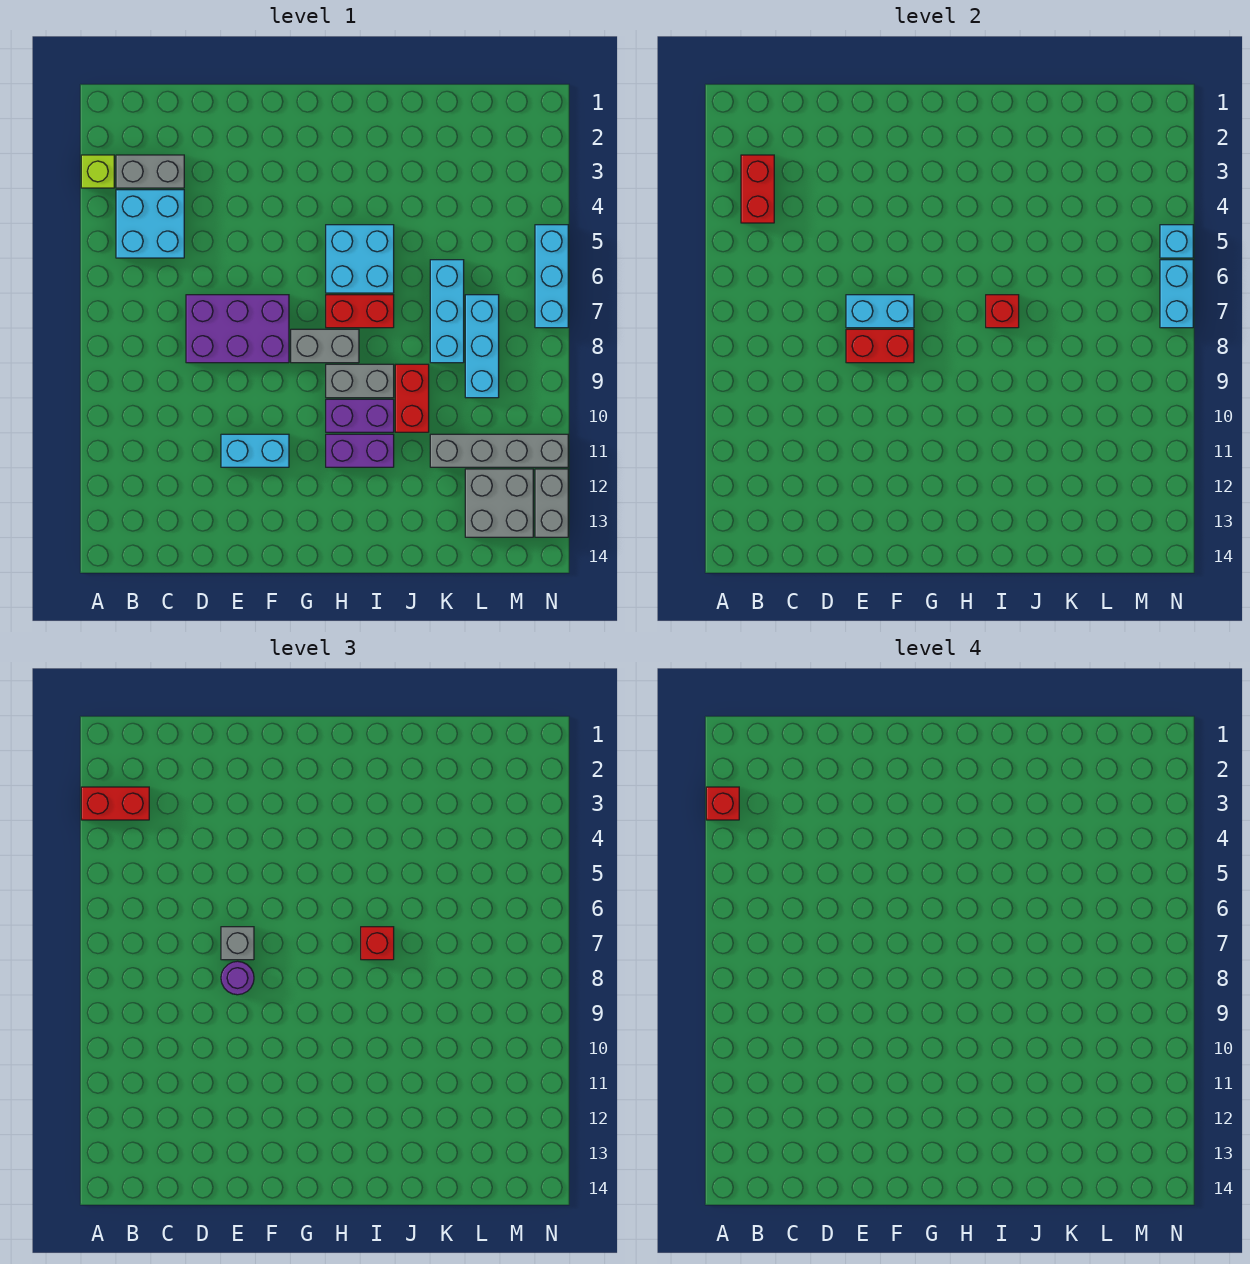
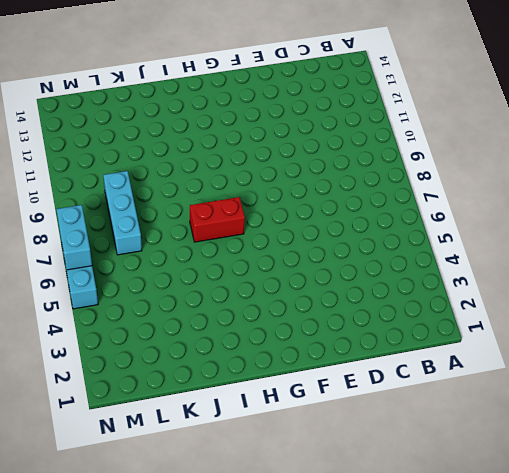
none -> lime 1x1 brick [81,155,114,188]
none -> grey 1x2 brick [116,155,184,188]
none -> cyan 2x2 brick [116,190,184,258]

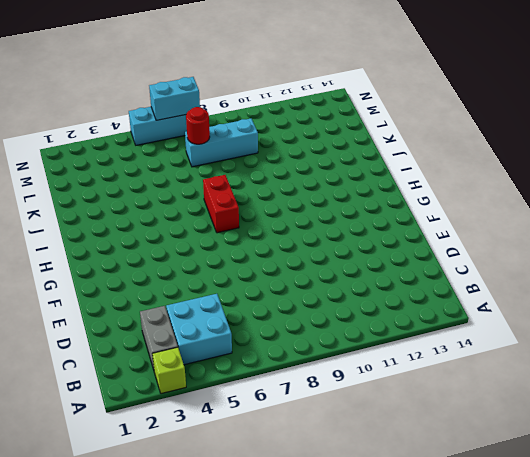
red 1x1 round brick [186,107,210,144] -> none
none -> purple 2x3 brick [186,295,289,363]
none -> cyan 1x2 brick [221,434,289,467]
none -> grey 1x2 brick [291,329,359,363]

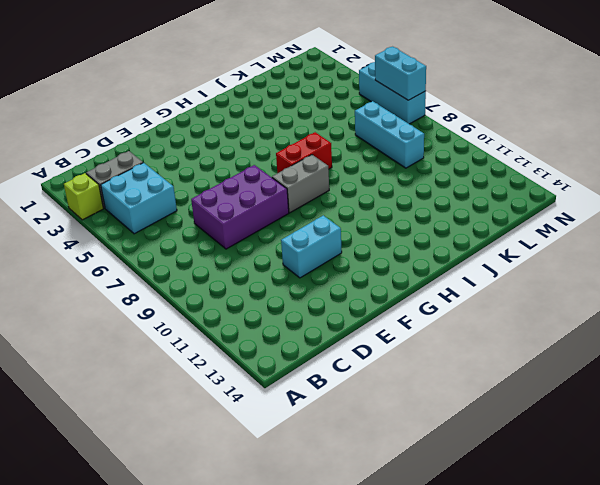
none -> cyan 2x2 brick [326,225,394,293]
none -> grey 1x2 brick [326,364,394,398]
none -> purple 1x2 brick [326,399,394,432]

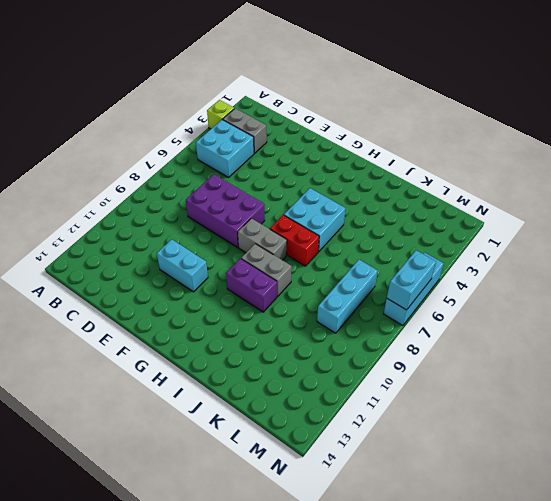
none -> purple 1x2 brick [326,434,394,467]
none -> red 1x2 brick [395,364,429,432]
none -> cyan 1x3 brick [430,260,464,363]

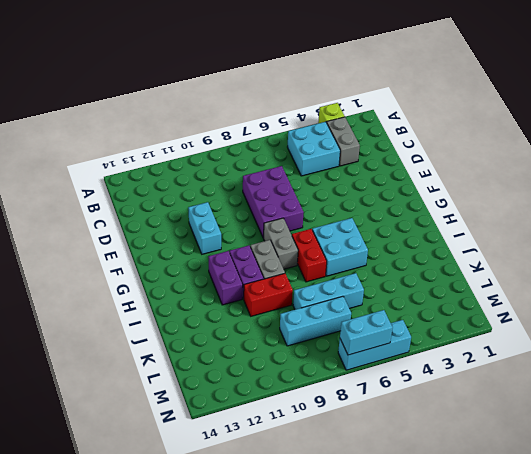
none -> grey 1x4 brick [430,434,568,467]
none -> grey 2x2 brick [465,469,533,537]
none -> grey 1x2 brick [535,469,568,537]

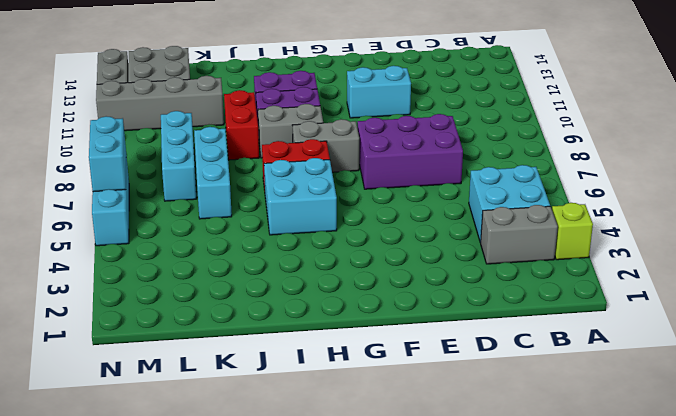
none -> red 1x2 brick [741,155,774,223]
none -> cyan 1x2 brick [846,295,914,328]
none -> red 1x2 brick [846,329,914,363]

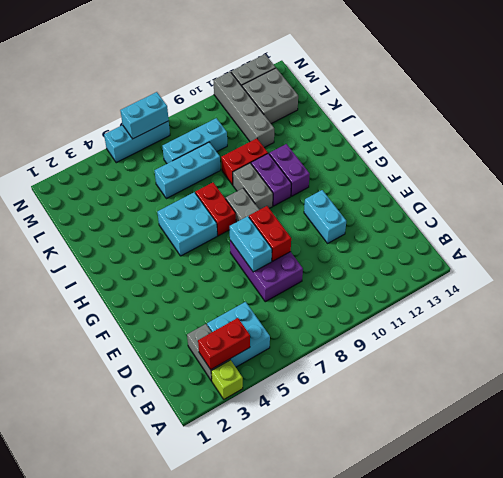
none -> red 1x1 brick [986,295,1019,328]
none -> cyan 1x1 brick [1160,225,1193,258]
none -> red 1x2 brick [81,787,149,820]

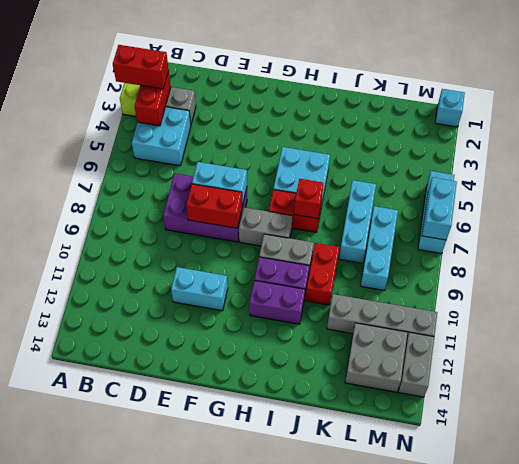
cyan 1x1 brick [435,89,465,127] -> cyan 1x1 brick moved to [1160,225,1193,258]
none -> grey 1x1 brick [221,927,254,960]
none -> purple 1x1 round brick [221,961,254,995]
none -> red 1x1 brick [361,927,394,960]

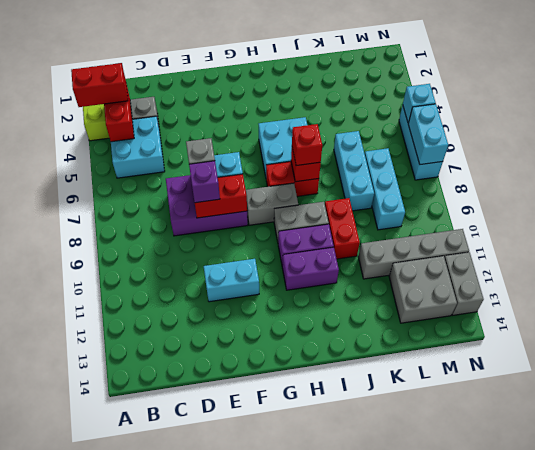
purple 1x1 brick [189,161,220,203] -> purple 1x1 round brick [221,961,254,995]
none -> red 1x1 brick [706,787,739,820]

